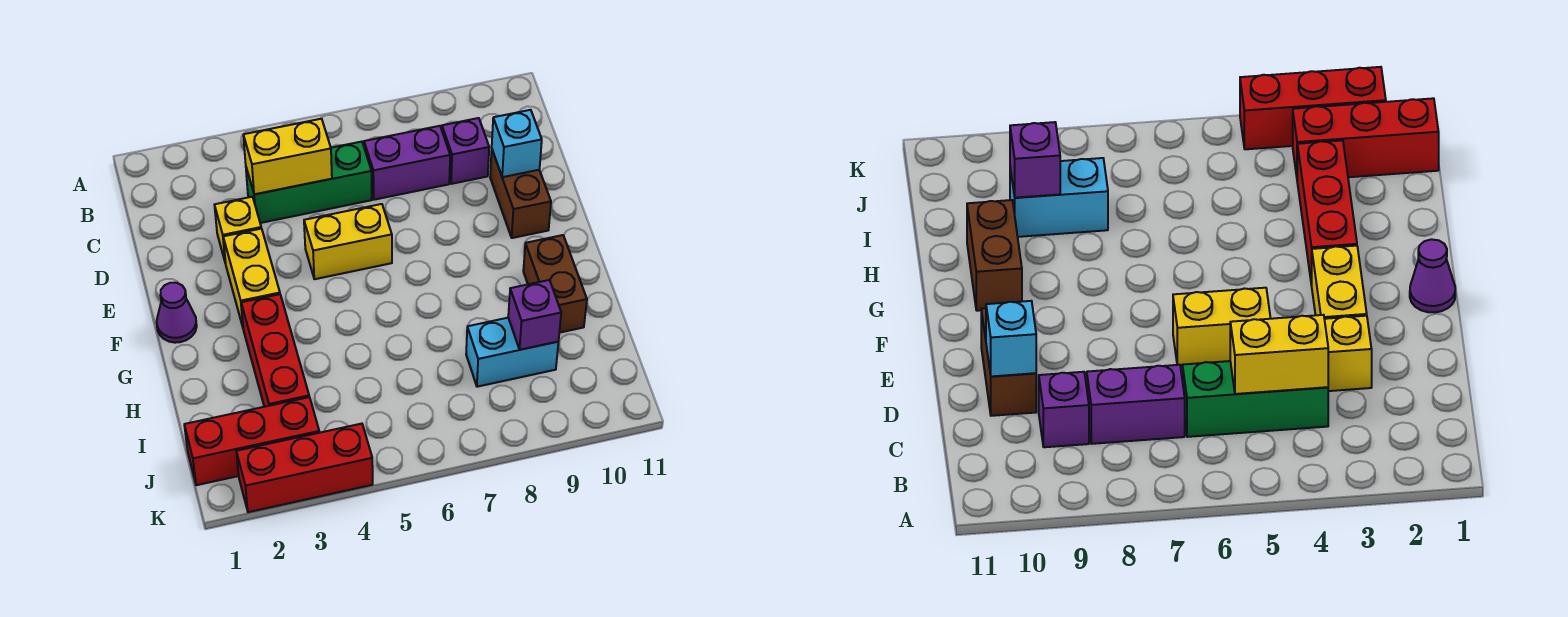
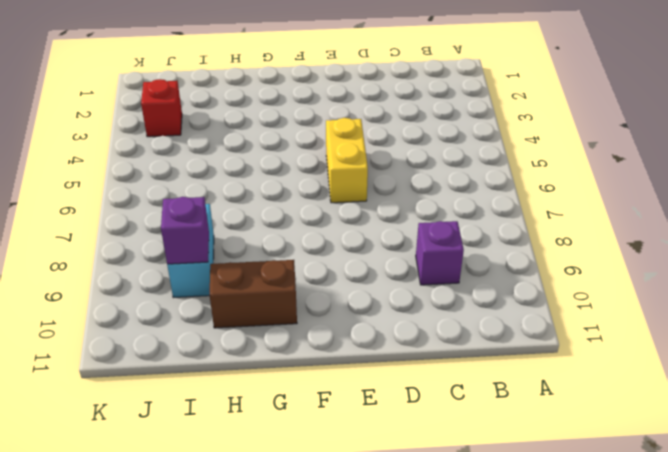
red 1x1 brick [141,79,182,137] -> red 1x3 brick [184,397,319,485]
none -> green 1x3 brick [246,142,372,223]
none -> purple 1x2 brick [364,126,450,200]
none -> yellow 1x1 brick [215,197,261,263]

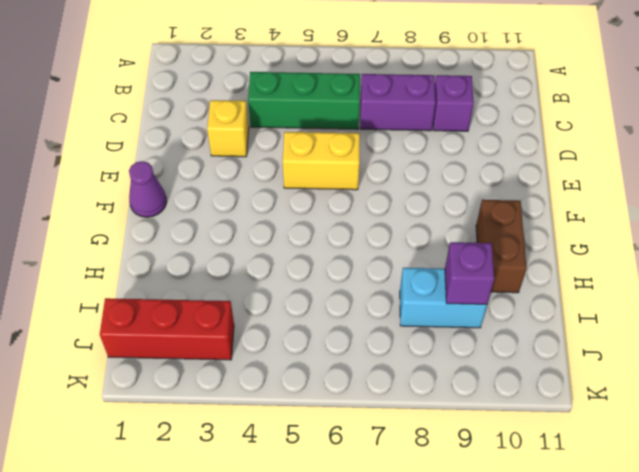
none -> brown 1x2 brick [490,150,551,238]
none -> yellow 1x2 brick [223,229,280,327]
none -> red 1x3 brick [241,294,309,407]

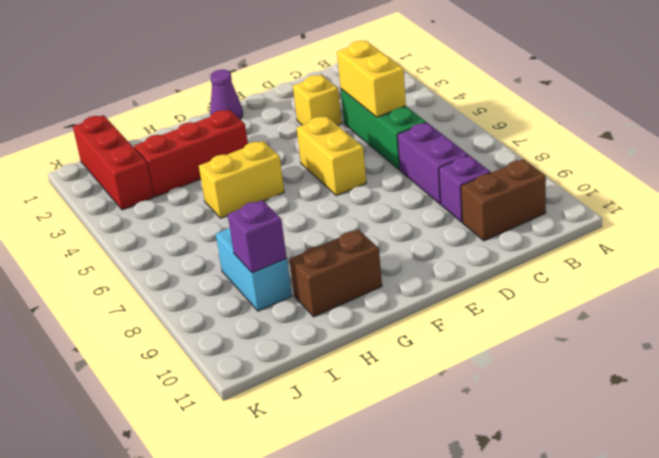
brown 1x2 brick [461,159,546,241] -> brown 1x2 brick moved to [490,150,551,238]
yellow 1x2 brick [199,141,284,218] -> yellow 1x2 brick moved to [223,229,280,327]
none -> red 1x3 brick [236,424,373,512]
none -> cyan 1x1 brick [492,110,542,177]

